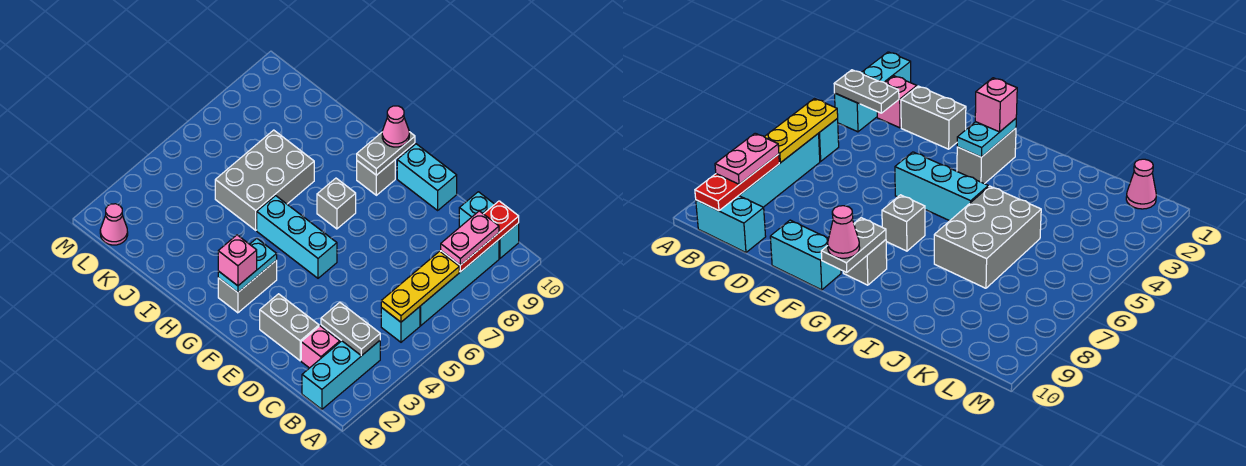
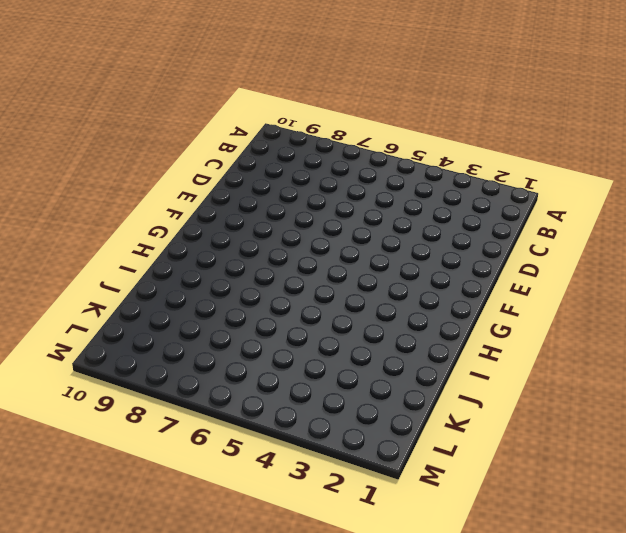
none -> cyan 1x3 brick [302,341,380,409]
none -> cyan 1x1 brick [381,307,420,342]
none -> cyan 1x4 brick [420,240,499,326]

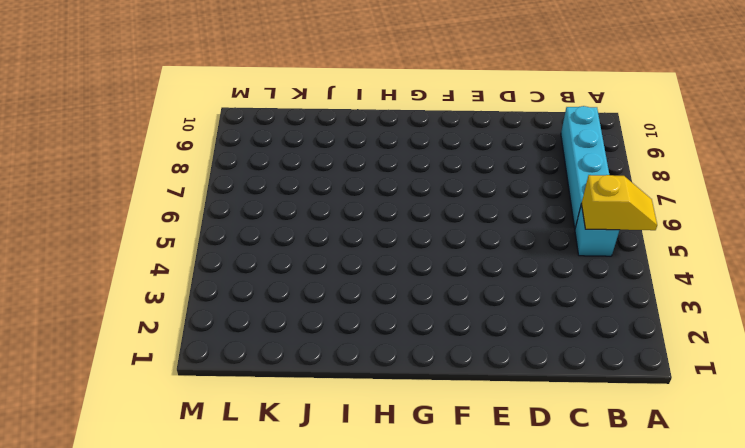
yellow 1x2 slope [581,175,657,230] -> yellow 1x3 plate [381,251,459,322]
none -> cyan 1x3 brick [302,341,380,409]
none -> cyan 1x2 brick [459,192,519,258]
none -> pink 1x1 brick [301,326,340,368]

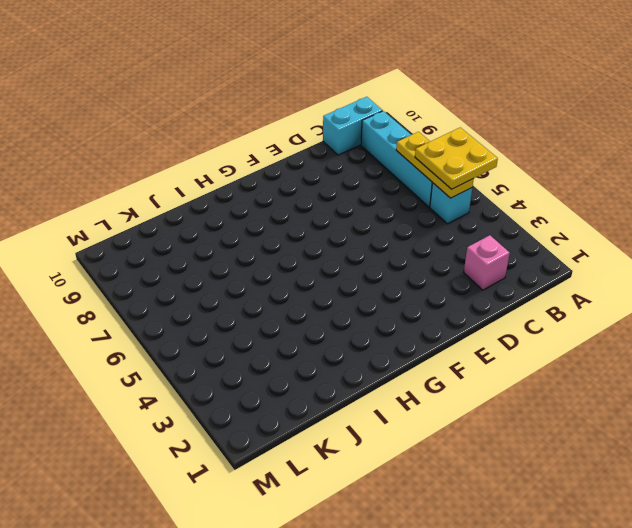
yellow 2x2 plate [415,128,498,189] -> none
none -> cyan 1x3 brick [302,341,380,409]
none -> grey 1x2 brick [260,294,319,361]
none -> cyan 1x2 brick [397,144,457,210]

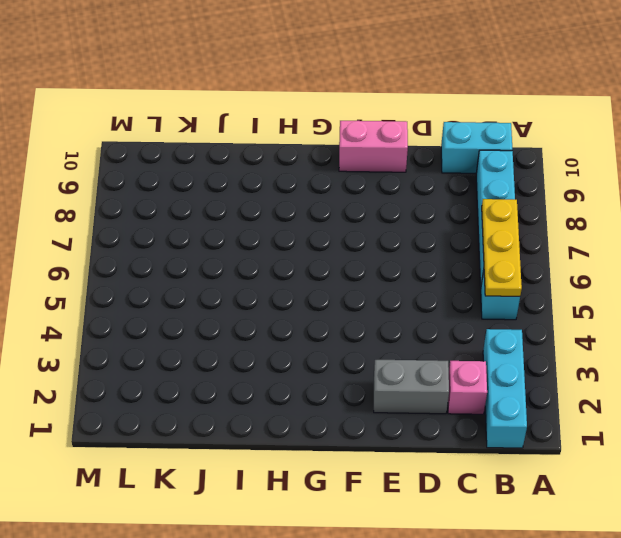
pink 1x2 brick [339,121,408,172] -> cyan 1x2 brick [397,144,457,210]
none -> cyan 1x3 brick [257,196,337,278]
none -> grey 1x2 brick [218,260,277,313]
none -> grey 1x1 brick [317,178,356,229]

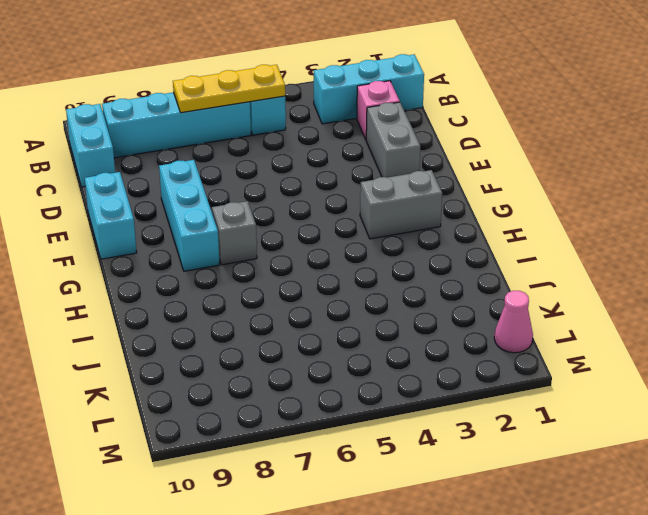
cyan 1x3 brick [159,160,220,271] -> cyan 1x3 brick moved to [257,196,337,278]
none -> grey 1x1 brick [357,160,395,195]
none -> grey 2x3 brick [215,130,314,230]
none -> grey 1x2 plate [321,302,380,356]

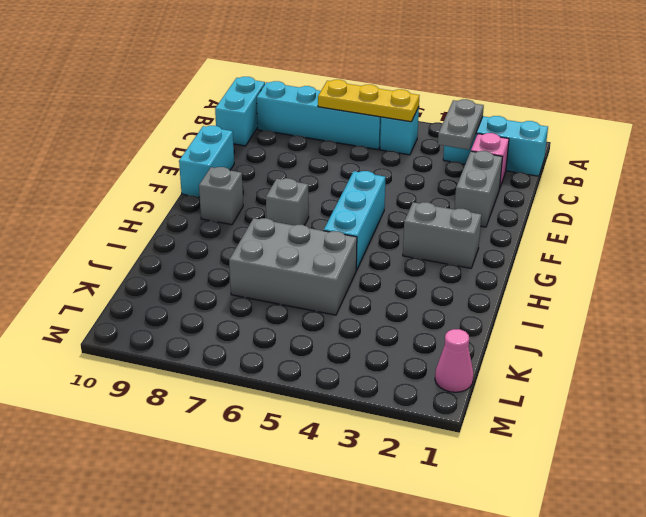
none -> red 1x3 plate [441,201,519,272]
none -> cyan 1x2 plate [218,238,277,292]
none -> grey 1x2 plate [357,132,415,175]

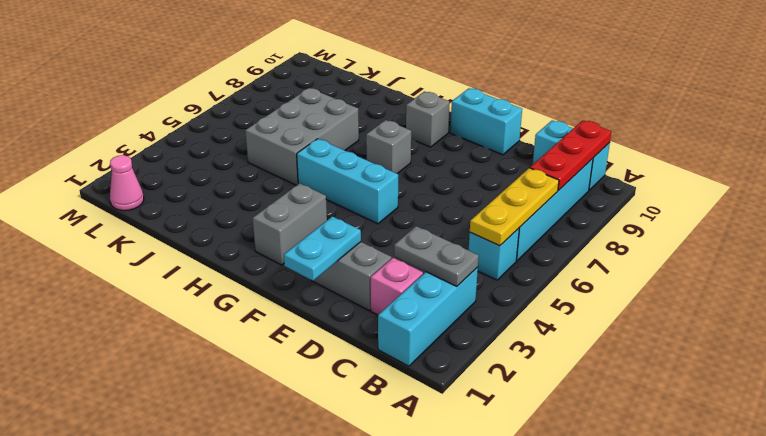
cyan 1x2 plate [284,216,361,281] -> cyan 1x2 plate moved to [218,238,277,292]
none -> grey 1x2 plate [357,132,415,175]
none -> pink 1x2 plate [441,211,499,265]
none -> pink 1x1 brick [218,235,257,286]

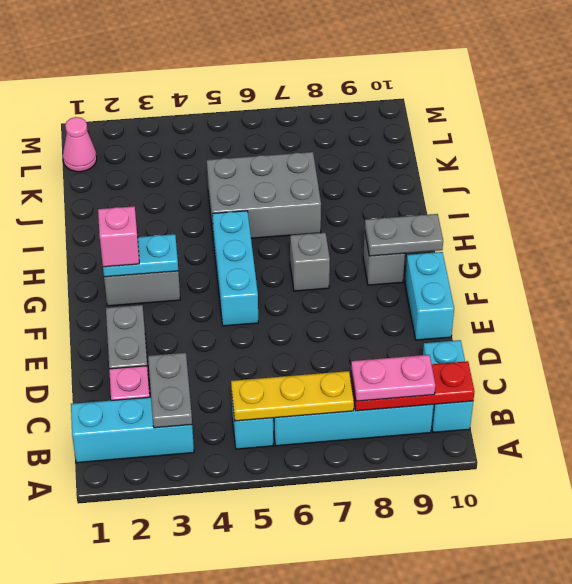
none -> pink 1x1 cone [382,106,409,147]

